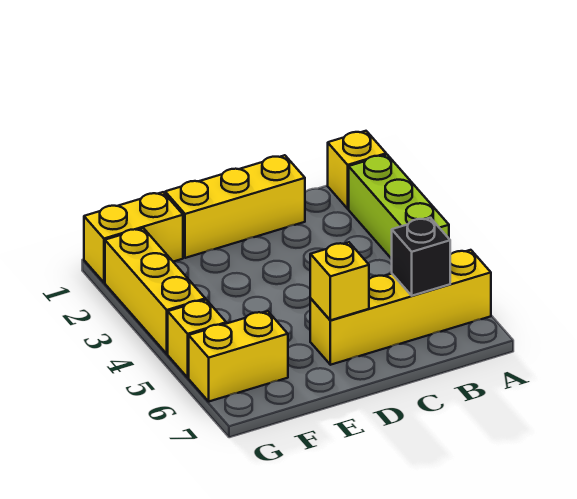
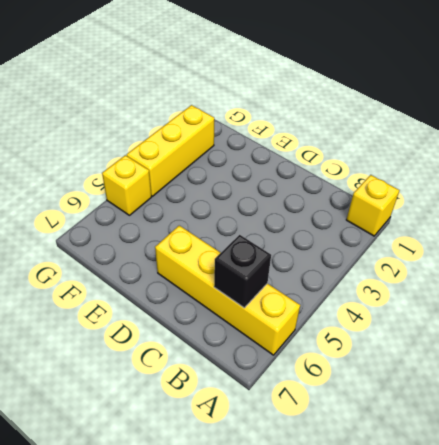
none -> lime 1x3 brick [349,155,449,259]
none -> yellow 1x3 brick [165,155,305,258]

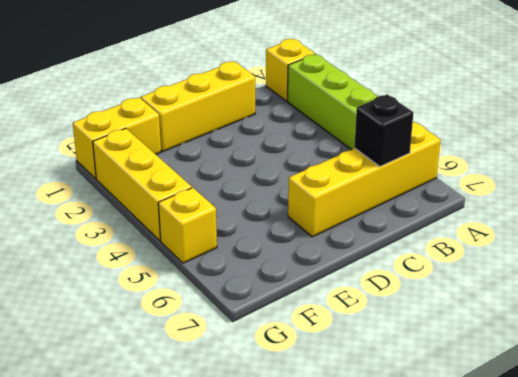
none -> yellow 1x2 brick [189,311,288,401]
none -> yellow 1x1 brick [310,242,369,320]

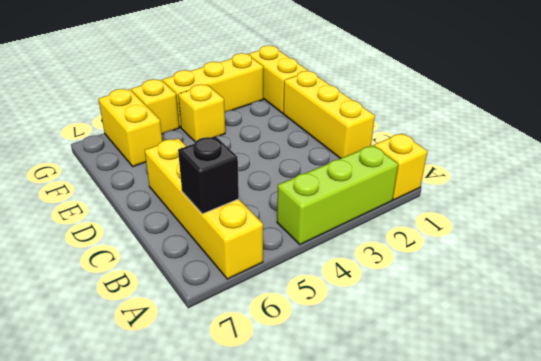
yellow 1x1 brick [178,84,225,141] -> yellow 1x1 brick moved to [310,242,369,320]

